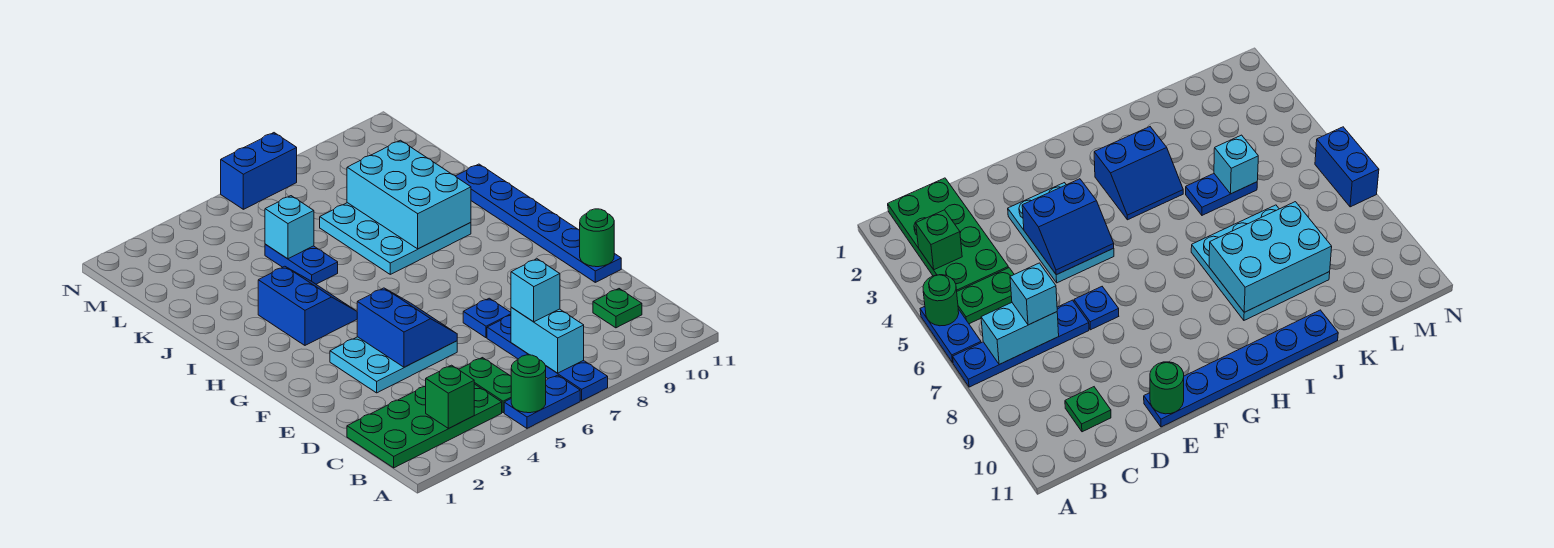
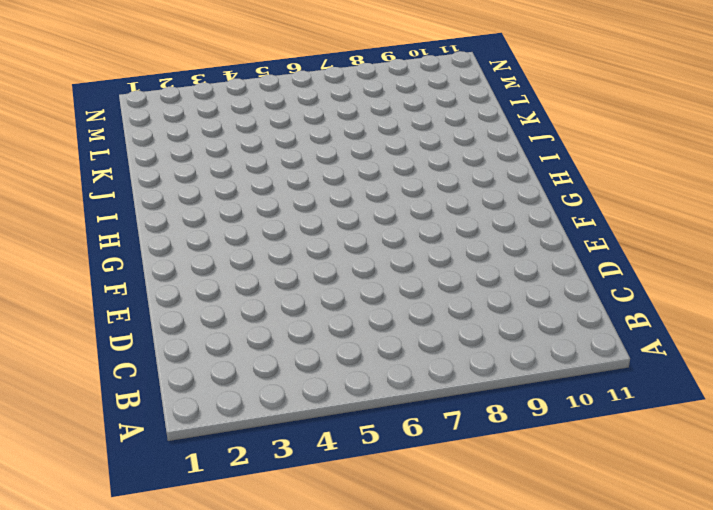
none -> blue 1x2 plate [504,375,580,428]
none -> blue 1x4 plate [487,315,608,401]
none -> green 2x4 plate [347,384,502,468]

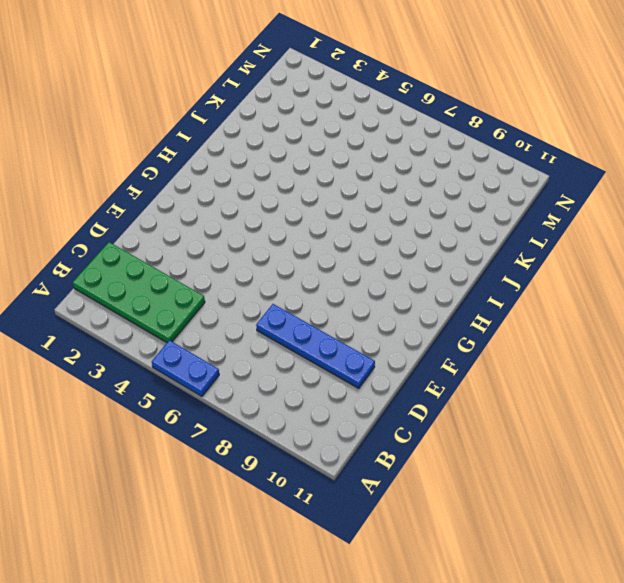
blue 1x4 plate [256,304,375,388] -> blue 1x4 plate turned to [487,315,608,401]
none -> green 1x2 plate [459,358,511,413]
none -> green 1x1 plate [593,289,642,328]
none -> cyan 2x3 plate [330,337,457,393]

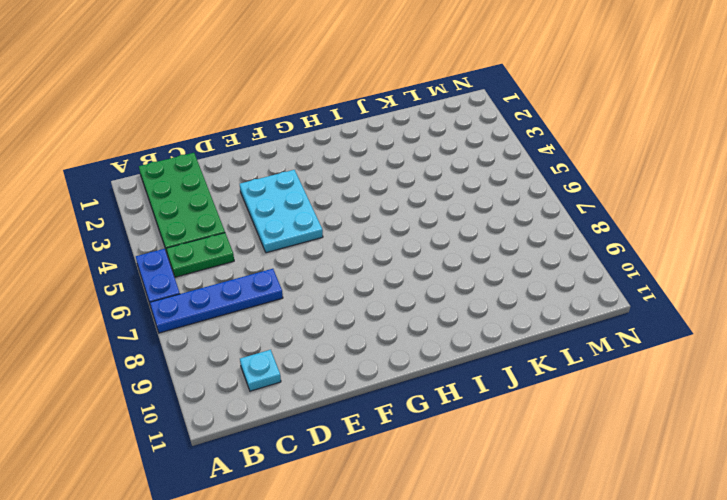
cyan 1x1 plate [240,350,281,391] -> green 1x1 plate [593,289,642,328]
none -> blue 1x1 plate [463,298,511,338]
none -> blue 1x6 plate [456,164,621,282]
none -> blue 2x2 slope [258,266,357,345]

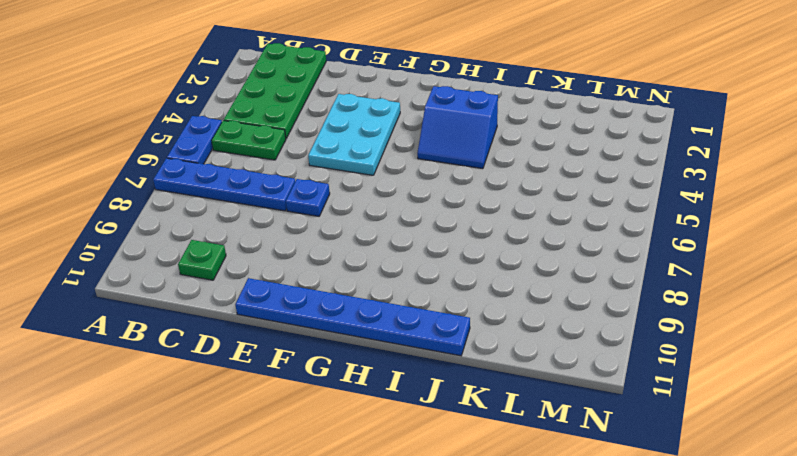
none -> cyan 3x3 plate [320,203,471,274]
none -> blue 1x2 plate [265,244,338,284]
none -> blue 1x2 brick [221,133,297,209]

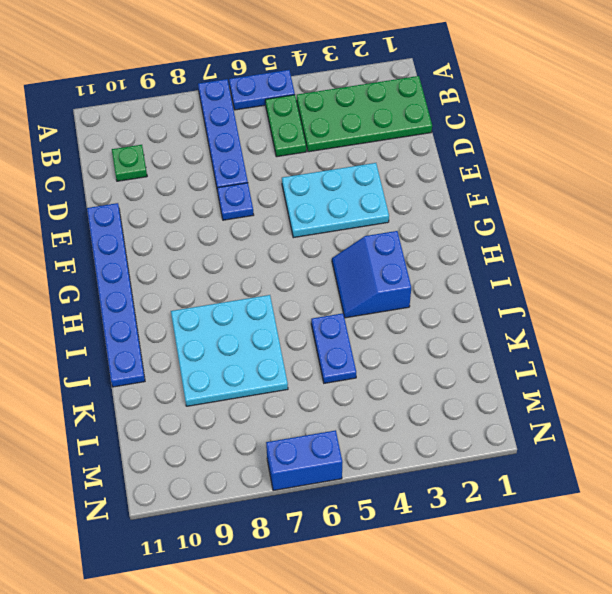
none -> green 1x1 round brick [511,355,546,413]
none -> green 1x1 brick [426,365,474,428]
none -> cyan 1x2 brick [511,307,584,373]

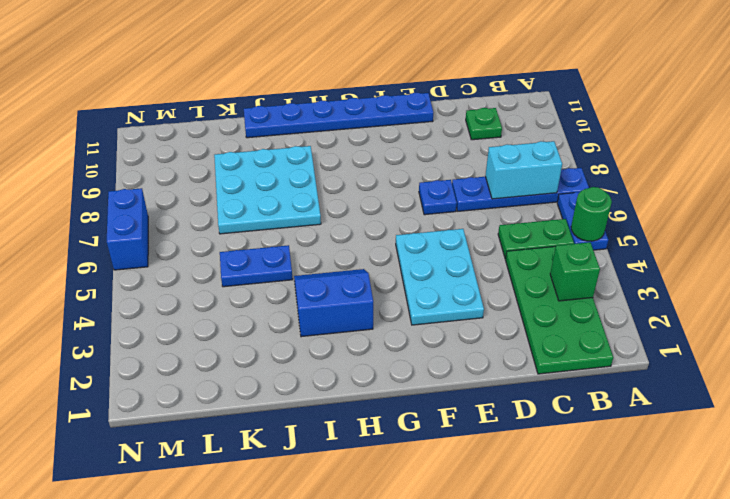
none -> blue 2x2 slope [357,288,457,367]
none -> green 1x1 round brick [580,209,614,267]
none -> cyan 2x3 brick [347,140,471,249]

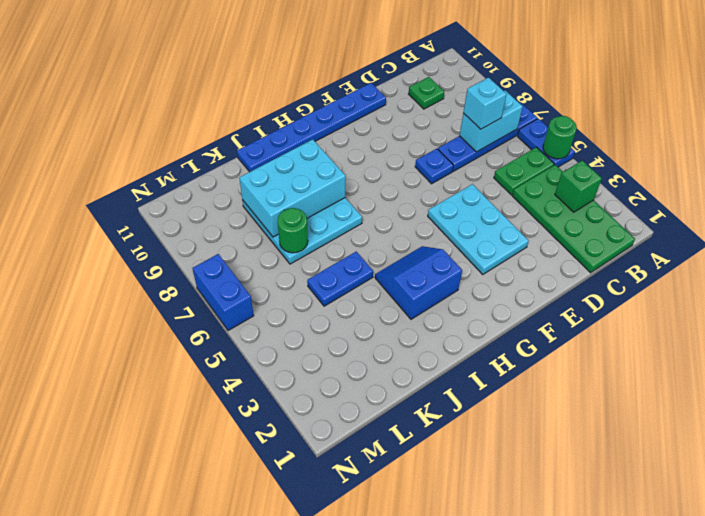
green 1x1 round brick [278,208,308,253] -> green 1x1 round brick moved to [580,209,614,267]
none -> blue 2x2 slope [357,288,457,367]
none -> cyan 1x1 brick [265,196,314,259]

